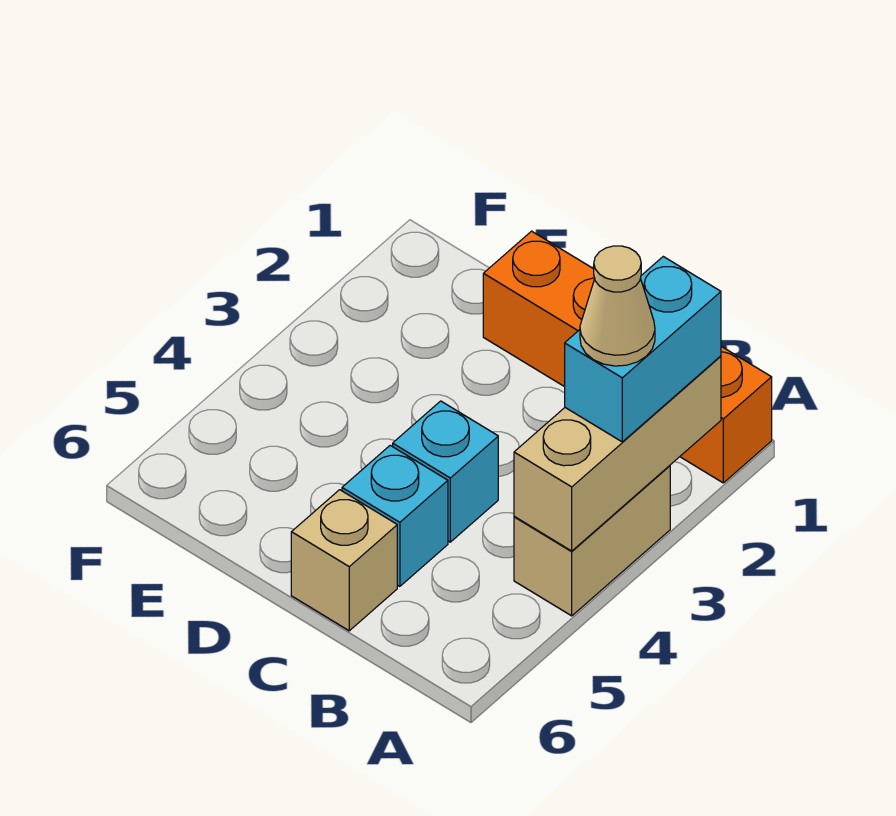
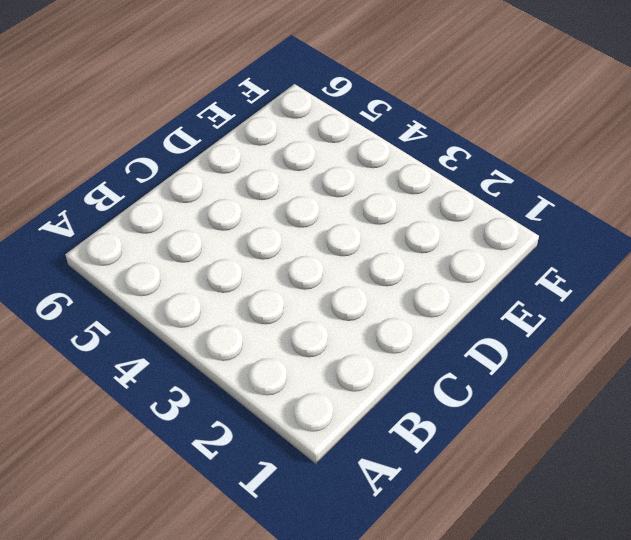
none -> orange 1x4 brick [483,231,772,483]
none -> tan 1x2 brick [514,466,670,616]

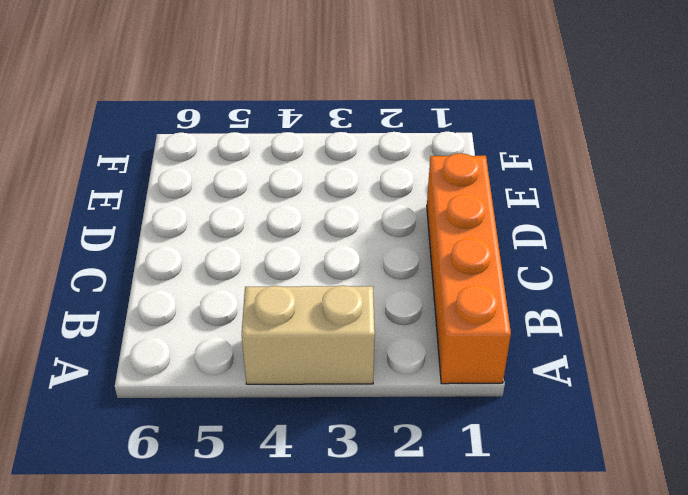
none -> cyan 1x1 brick [393,401,498,542]
none -> cyan 1x1 brick [342,445,448,586]

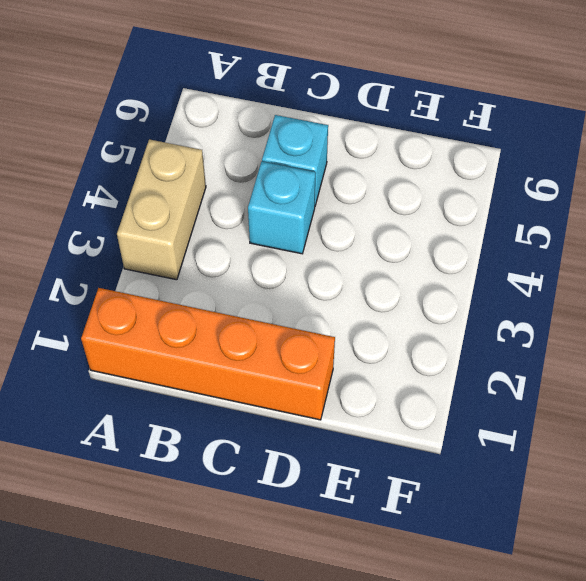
none -> tan 1x1 brick [291,490,397,631]
none -> tan 1x3 brick [514,356,721,551]

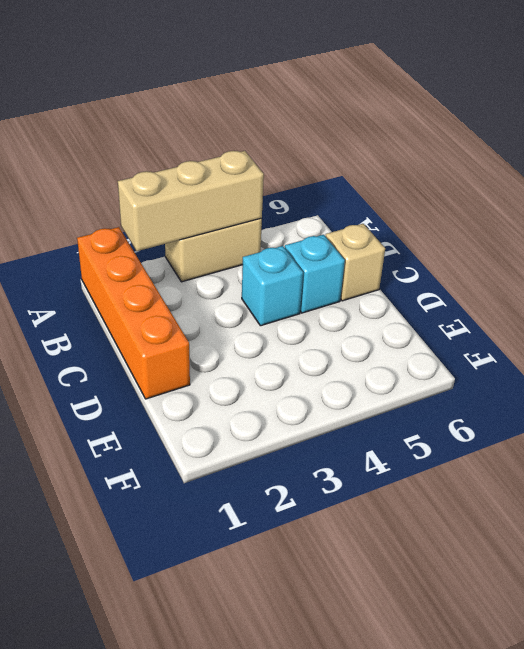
none -> cyan 1x2 brick [565,257,721,442]
none -> tan 1x1 cone [580,246,655,366]

